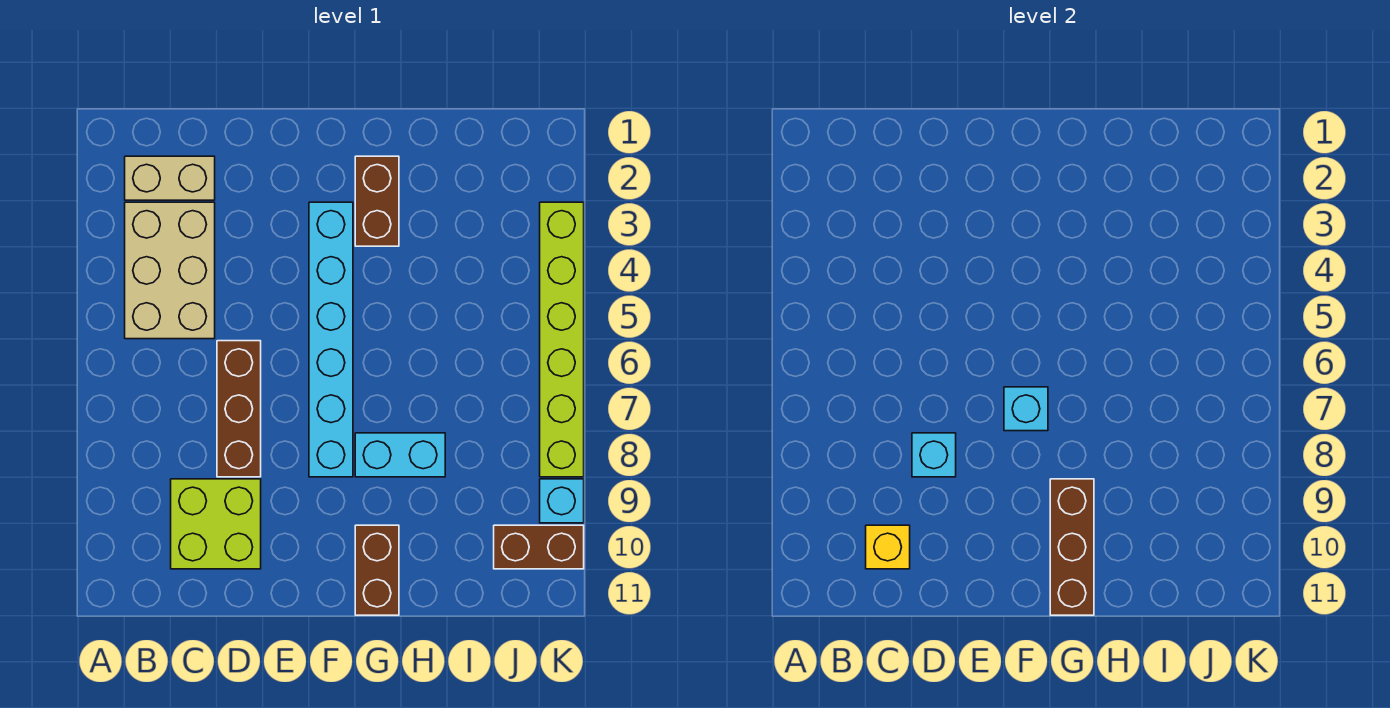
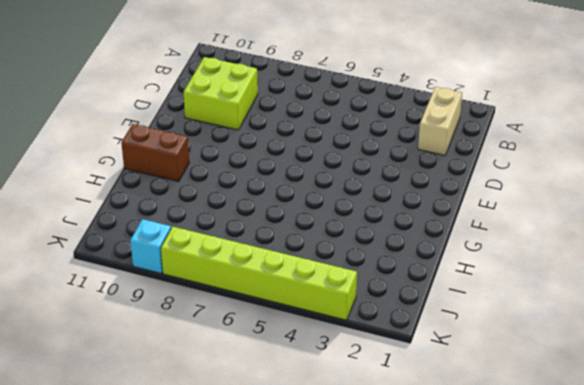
none -> tan 2x3 brick [125,202,215,339]
none -> brown 1x3 brick [217,341,261,477]
none -> cyan 1x6 brick [309,202,353,477]

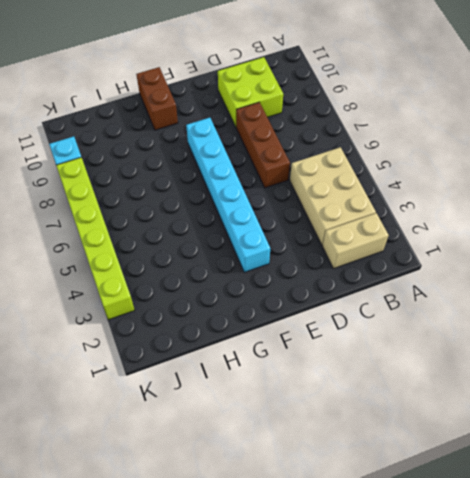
none -> brown 1x2 brick [355,156,399,246]
none -> cyan 1x2 brick [355,433,445,477]
none -> brown 1x2 brick [494,525,584,569]

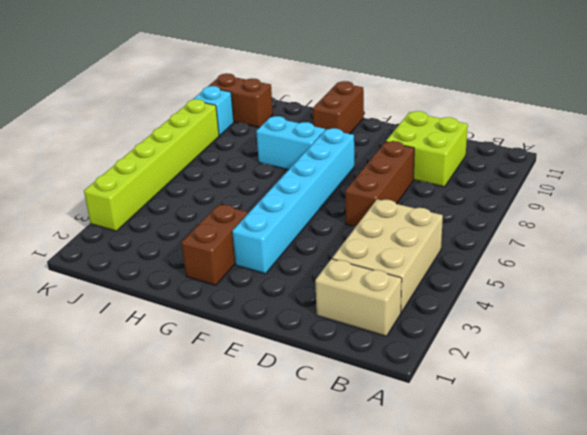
none -> yellow 1x1 brick [866,525,910,569]
none -> cyan 1x1 brick [912,433,956,477]
none -> cyan 1x1 brick [1004,387,1048,431]

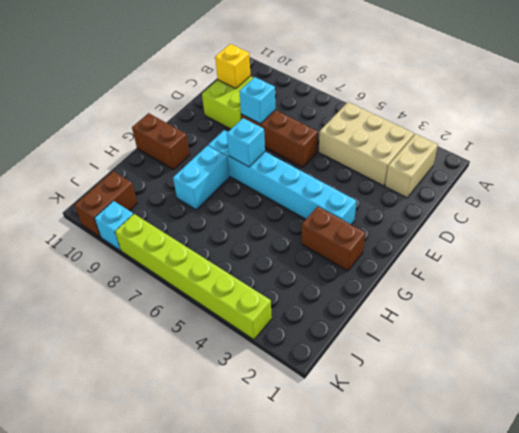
none -> brown 1x3 brick [1050,479,1094,615]

